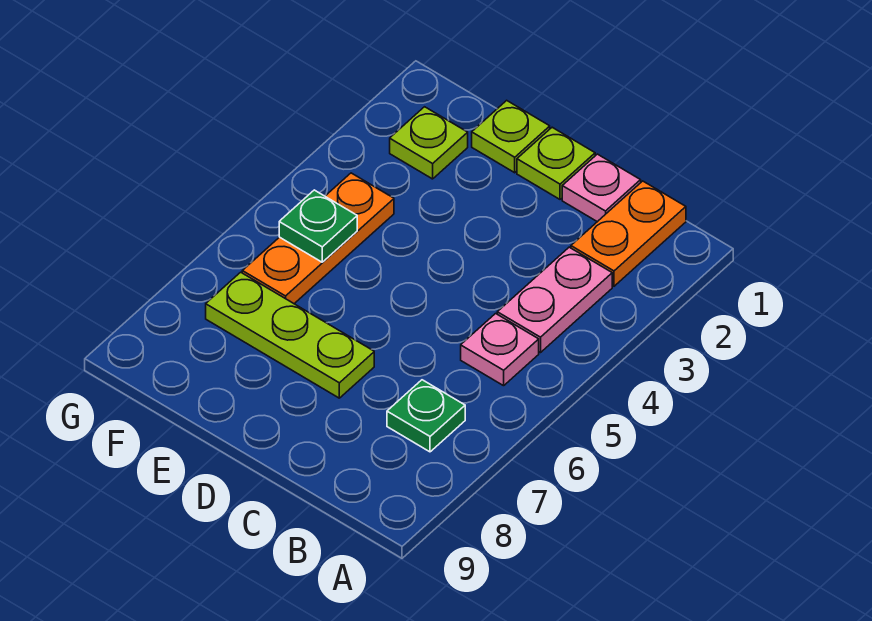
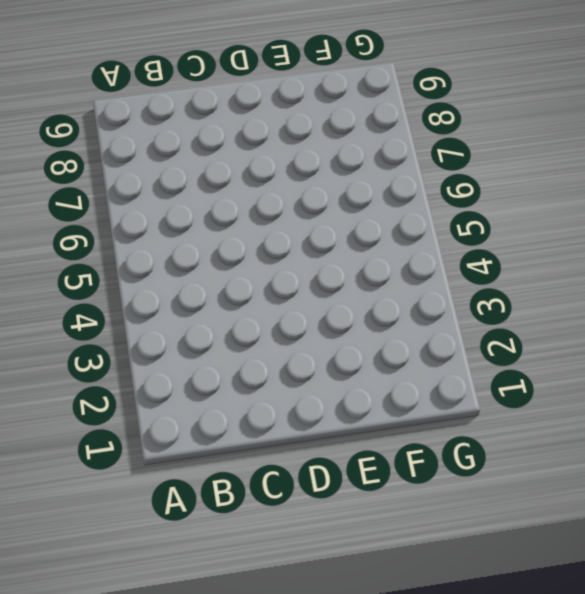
none -> orange 1x2 plate [571,181,686,286]
none -> pink 1x2 plate [497,247,612,353]

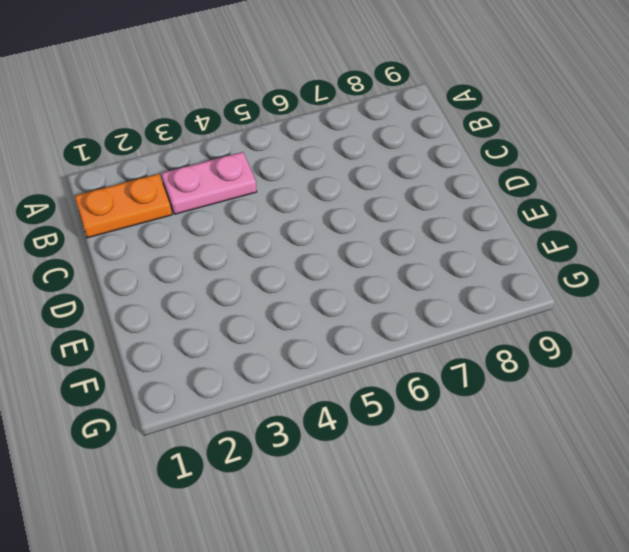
none -> pink 1x1 plate [461,314,539,386]
none -> green 1x1 plate [387,380,465,452]

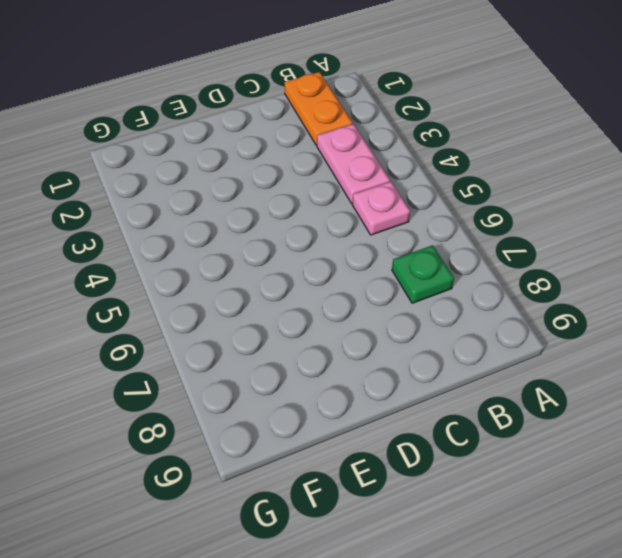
none -> pink 1x1 plate [562,154,641,222]
none -> lime 1x1 plate [517,127,595,199]

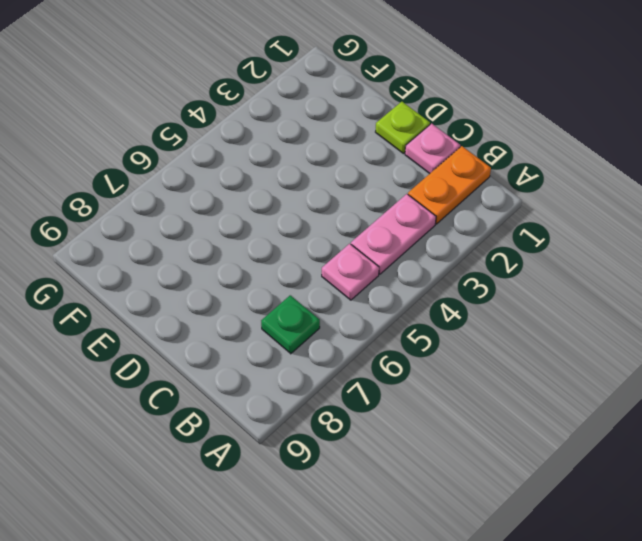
none -> lime 1x3 plate [206,272,374,398]
none -> lime 1x1 plate [472,100,550,173]

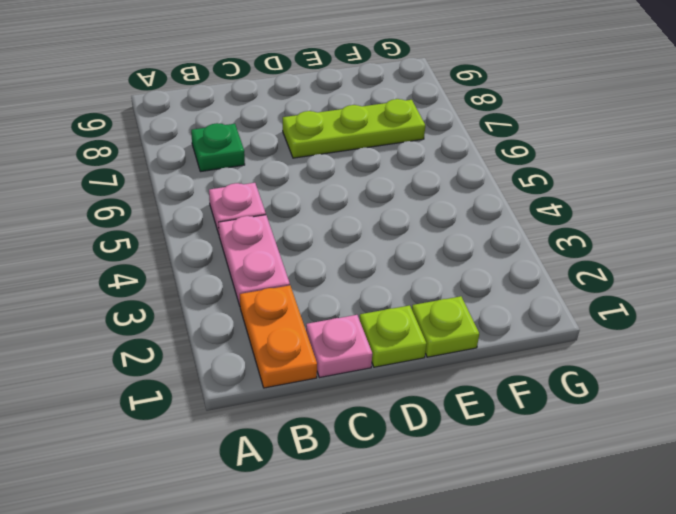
none -> lime 1x1 plate [390,107,468,179]
none -> orange 1x3 plate [242,173,394,304]

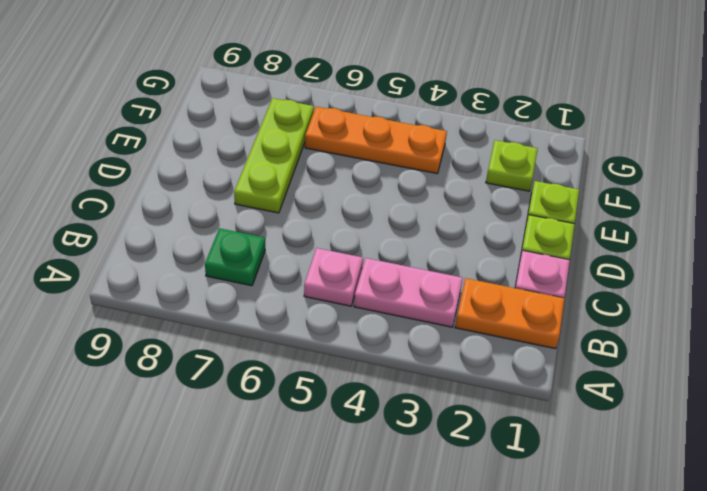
none -> green 1x1 plate [279,190,357,262]

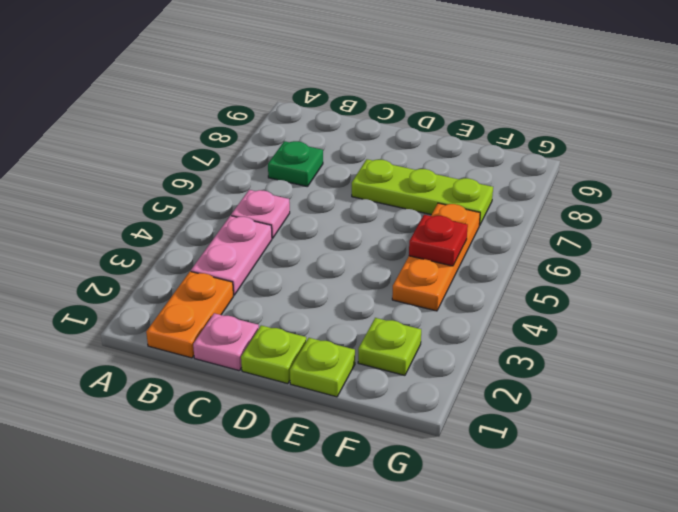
red 1x1 plate [409,215,468,266] -> green 1x1 plate [279,190,357,262]

